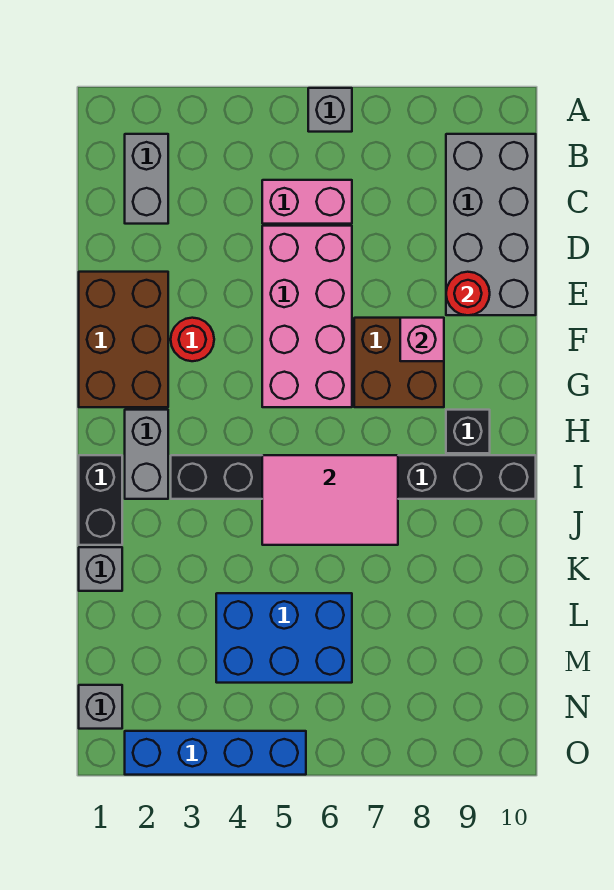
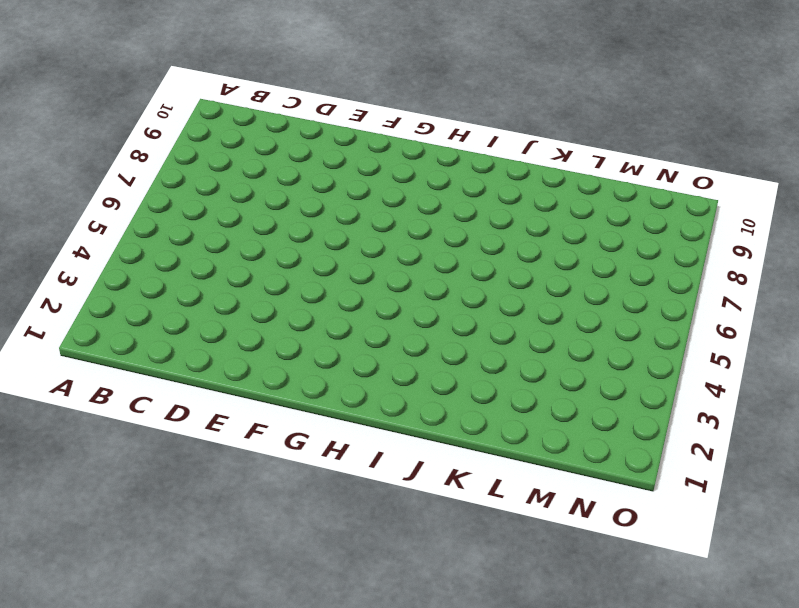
none -> grey 1x1 brick [308,88,352,132]
none -> grey 1x2 brick [125,134,168,224]
none -> grey 2x4 brick [446,134,536,315]

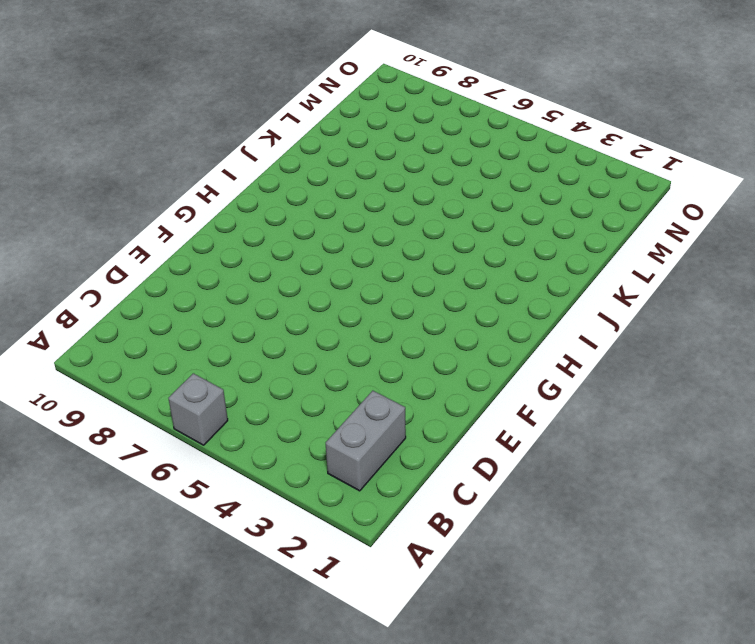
none -> grey 2x4 brick [446,134,536,315]
none -> pink 1x2 brick [262,180,352,224]
none -> pink 2x4 brick [262,226,352,407]

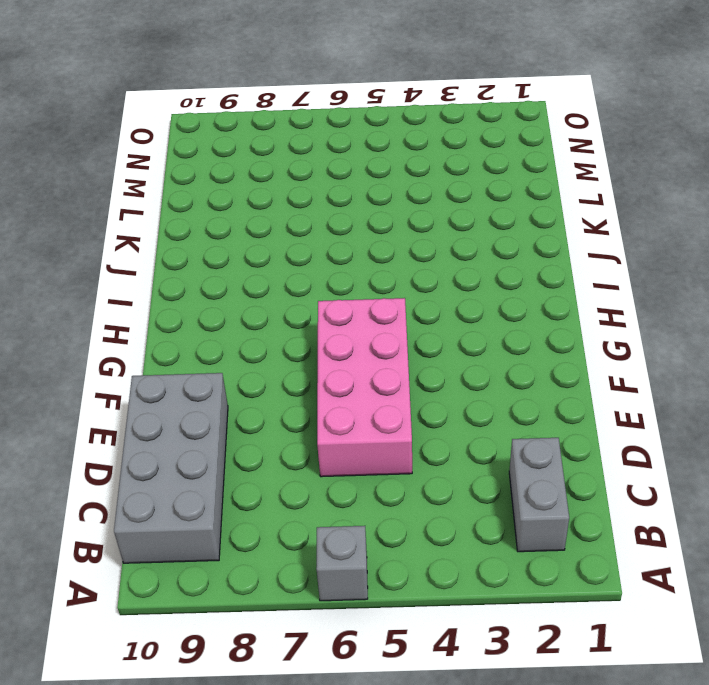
none -> pink 1x2 brick [262,180,352,224]
none -> brown 2x3 brick [79,272,168,407]
none -> red 1x1 round brick [171,318,214,361]

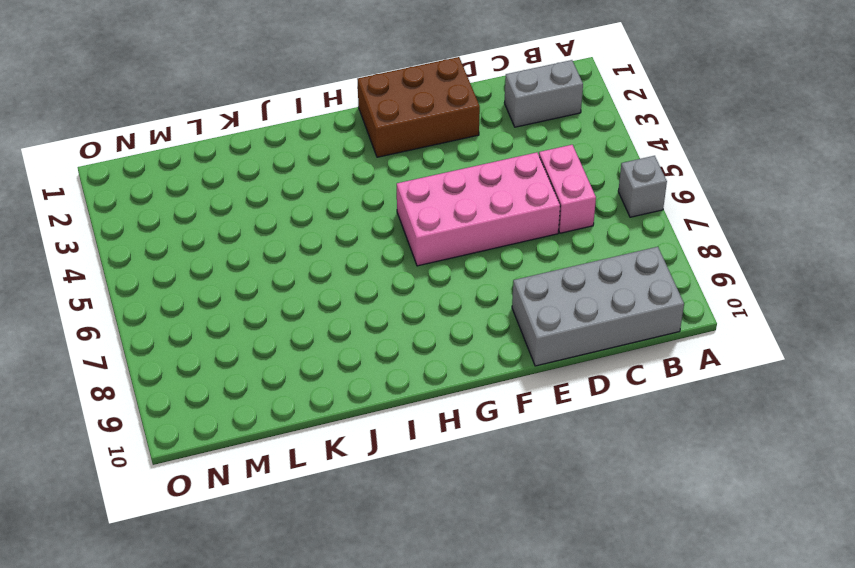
none -> red 1x1 round brick [171,318,214,361]
none -> brown 2x2 brick [354,318,444,407]
none -> grey 1x2 brick [125,410,168,499]

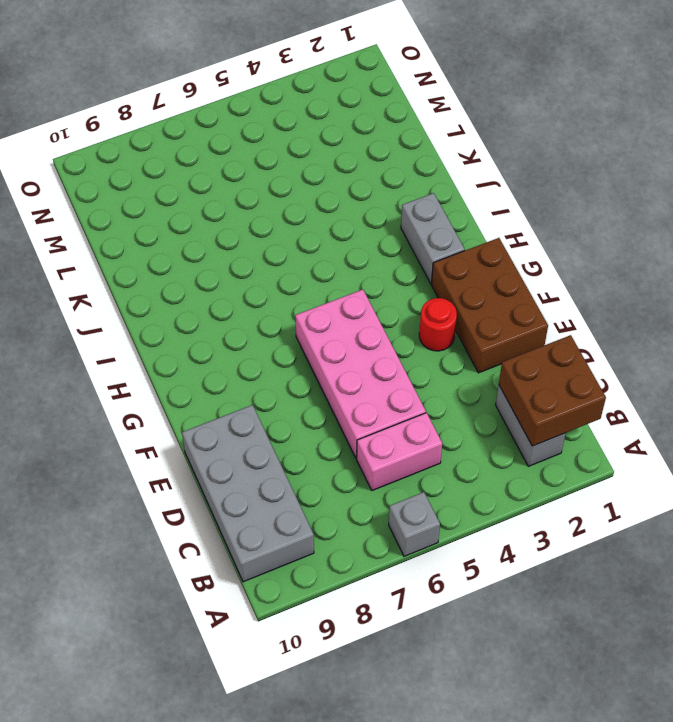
brown 2x2 brick [499,335,606,446] -> brown 2x2 brick moved to [354,318,444,407]
none -> black 1x1 brick [446,410,490,453]
none -> black 1x2 brick [79,455,122,545]
none -> black 1x8 brick [171,455,536,499]

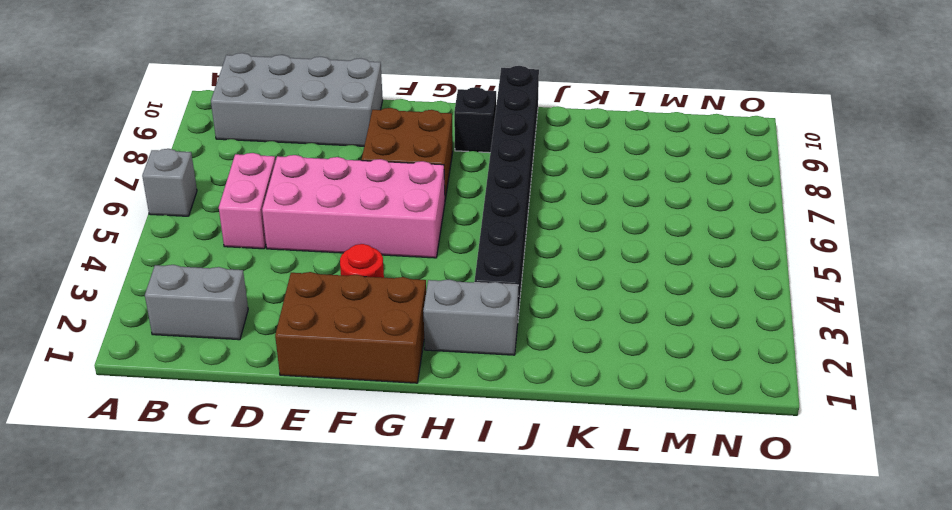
none -> black 1x2 brick [79,455,122,545]
none -> grey 1x1 brick [79,547,122,591]
none -> blue 2x3 brick [216,593,352,683]

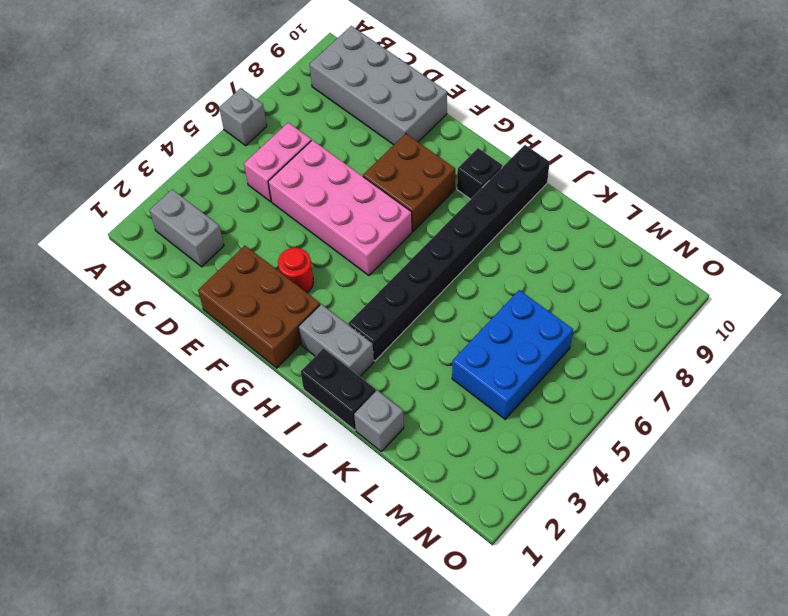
none -> grey 1x1 brick [79,685,122,729]
none -> blue 1x4 brick [125,731,306,775]
none -> red 1x1 round brick [446,272,490,315]

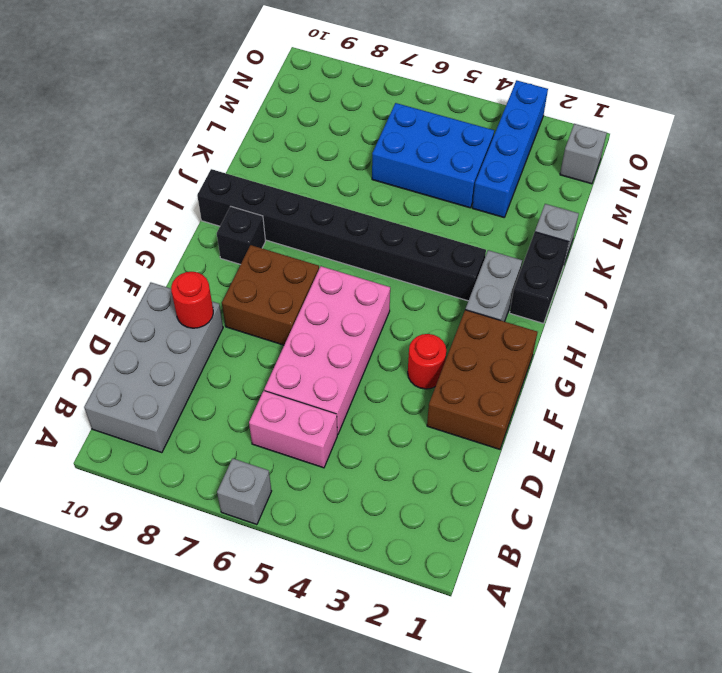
blue 1x4 brick [472,80,548,217] -> blue 1x4 brick turned to [125,731,306,775]
none -> grey 1x2 brick [125,134,168,224]
none -> pink 1x1 brick [400,318,444,361]
none -> pink 2x3 tile [262,455,398,545]

